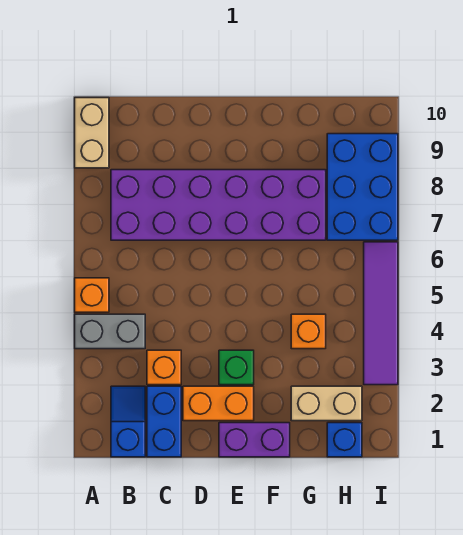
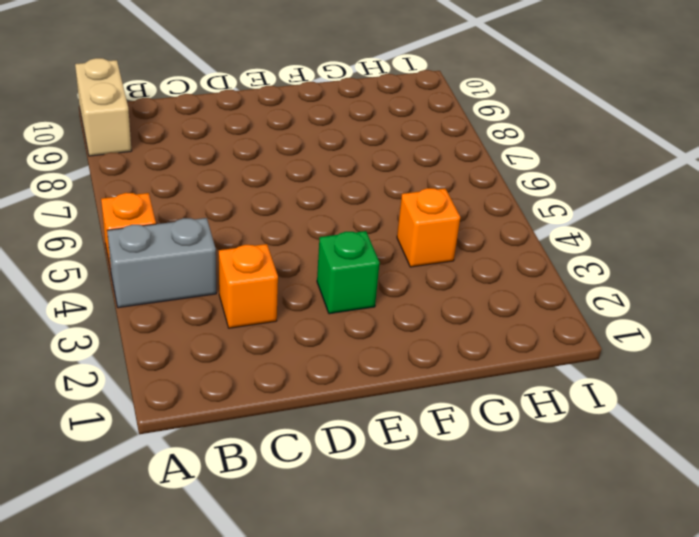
none -> blue 1x2 slope [111,386,145,457]
none -> purple 2x6 brick [111,170,326,240]
none -> blue 1x2 brick [147,386,181,457]

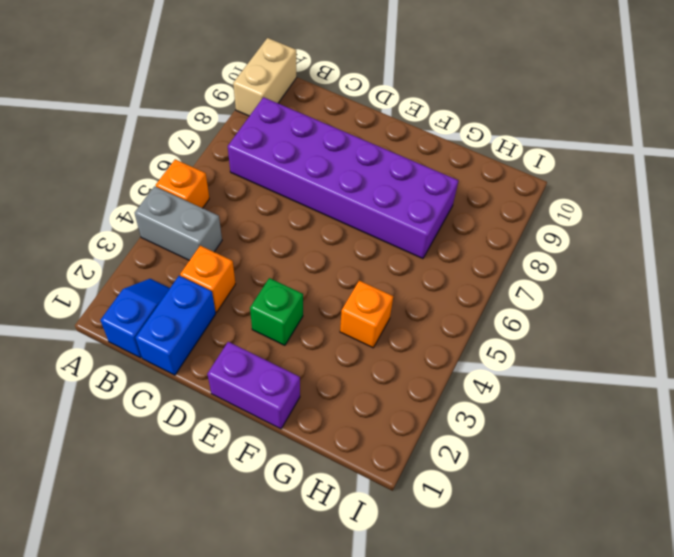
none -> orange 1x2 brick [183,386,254,421]
none -> tan 1x2 brick [291,386,362,421]
none -> blue 1x1 brick [327,423,362,457]

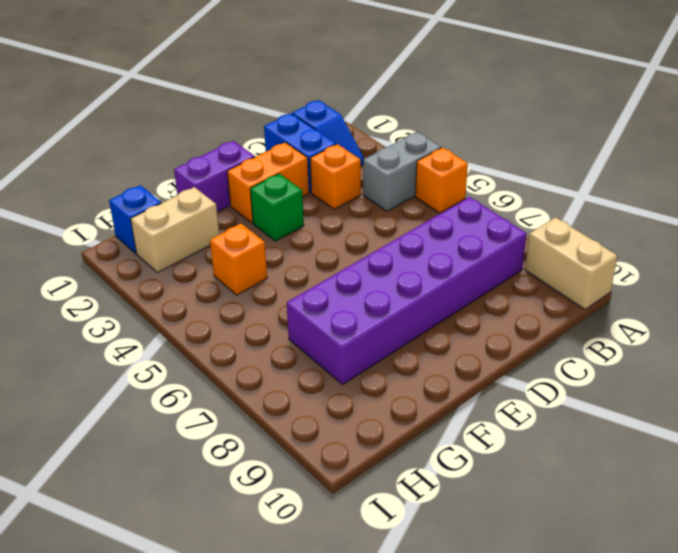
none -> blue 2x3 brick [327,134,398,240]
none -> purple 1x4 tile [364,242,398,385]

